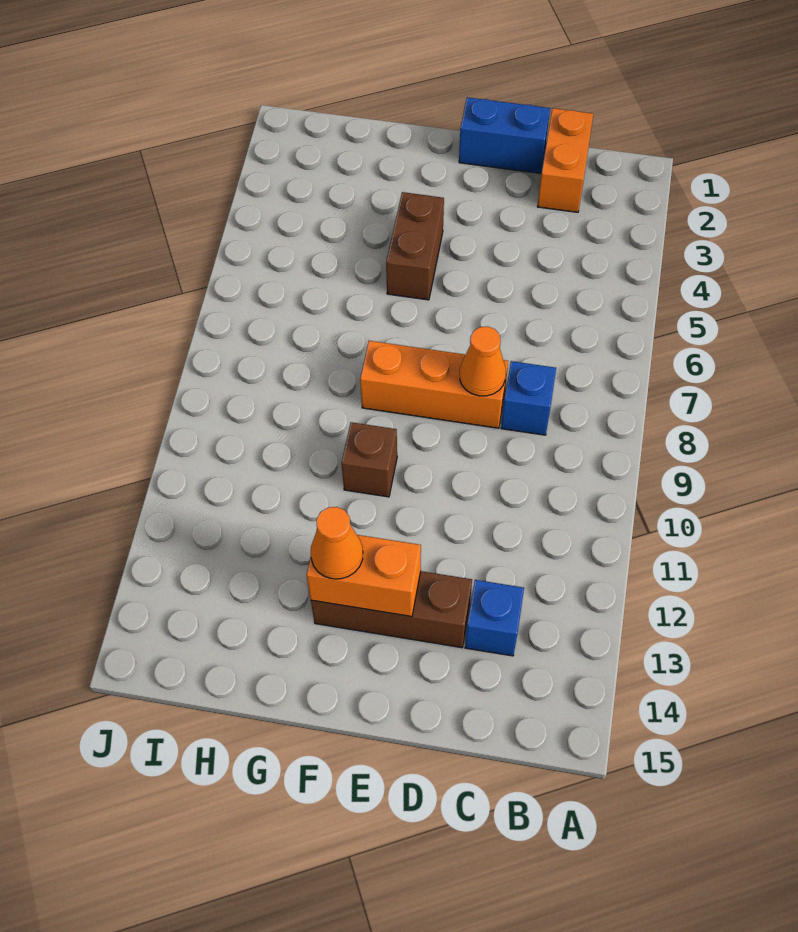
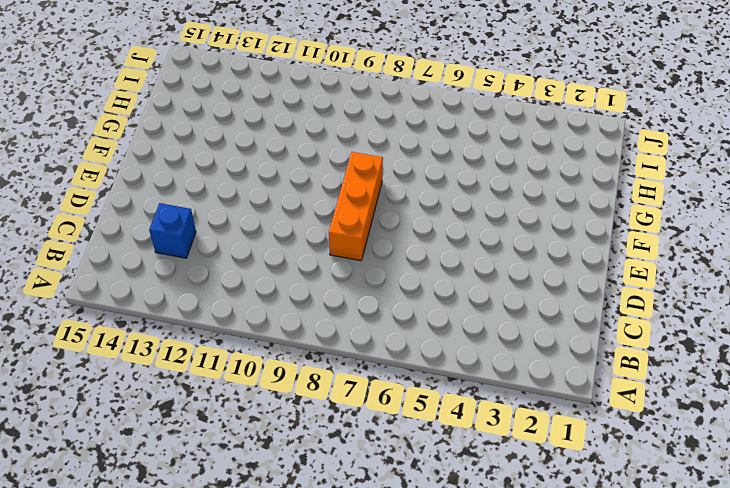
none -> orange 1x2 brick [537,108,593,212]
none -> blue 1x1 brick [501,361,556,435]

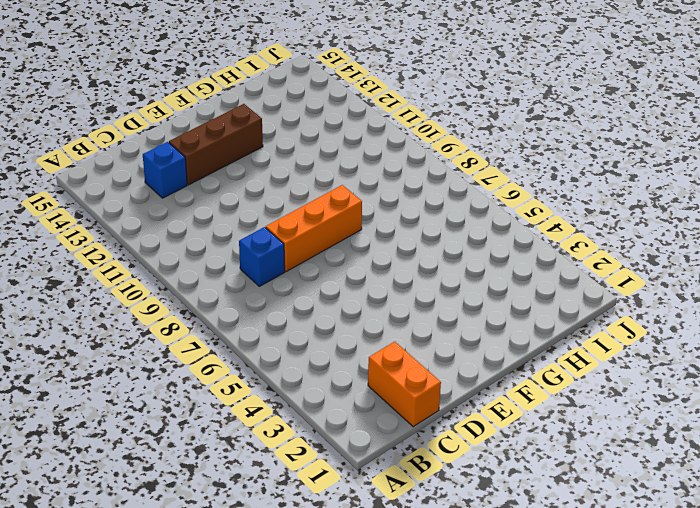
none -> blue 1x2 brick [459,97,550,173]
none -> brown 1x2 brick [386,192,444,300]

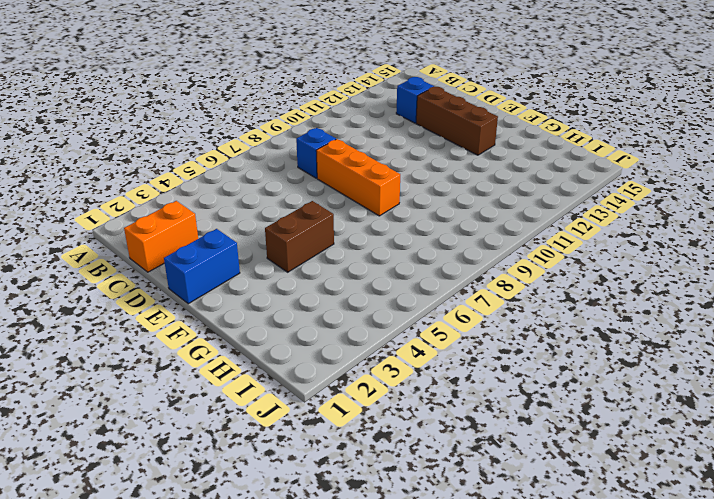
blue 1x2 brick [164,229,240,304] -> blue 1x2 brick turned to [459,97,550,173]
none -> brown 1x1 brick [341,422,397,497]
none -> orange 1x1 cone [460,326,506,396]

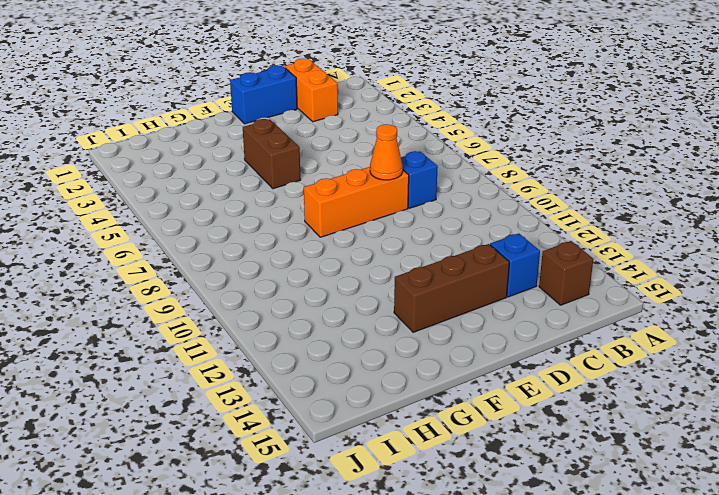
brown 1x1 brick [539,241,593,305] -> brown 1x1 brick moved to [341,422,397,497]
none -> orange 1x2 brick [306,535,421,617]
none -> orange 1x1 cone [311,507,363,579]

